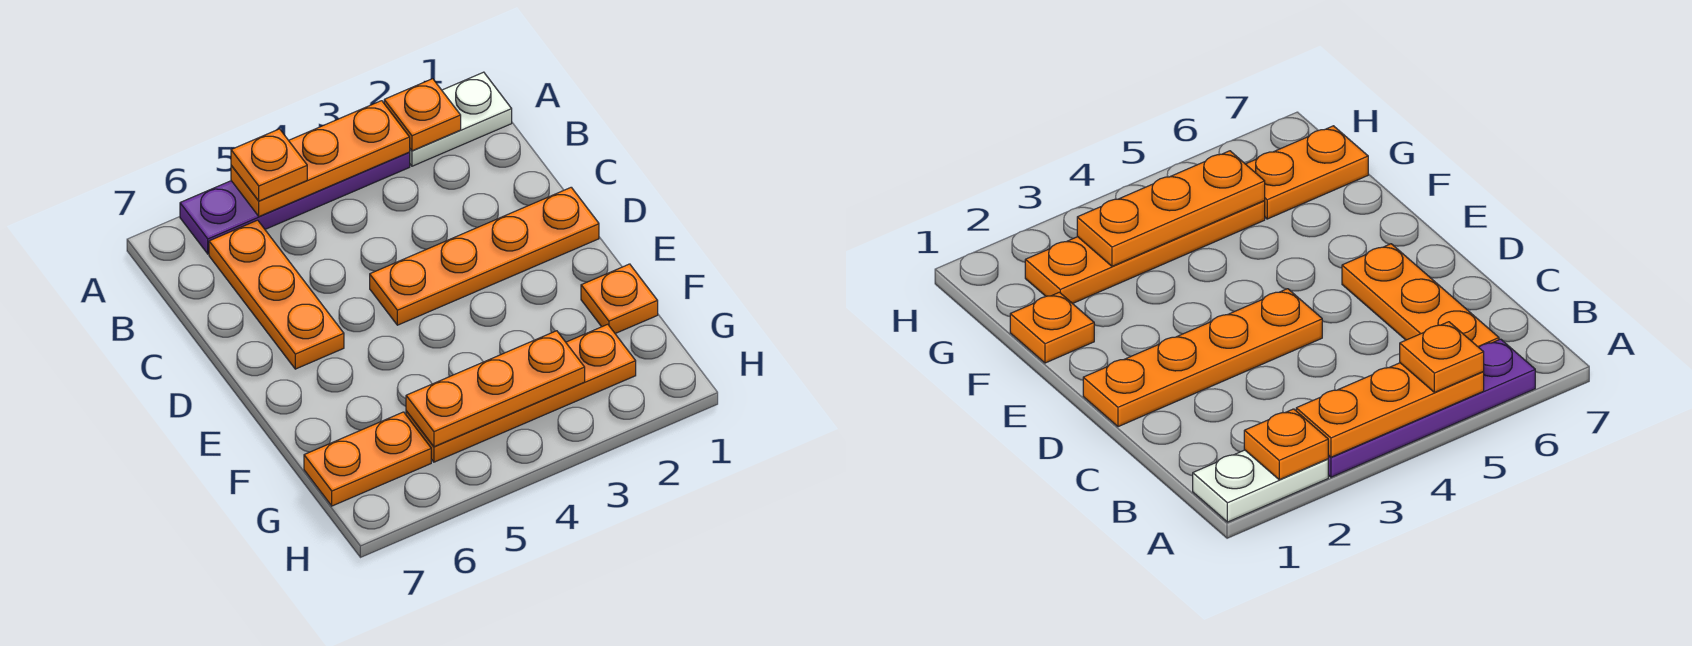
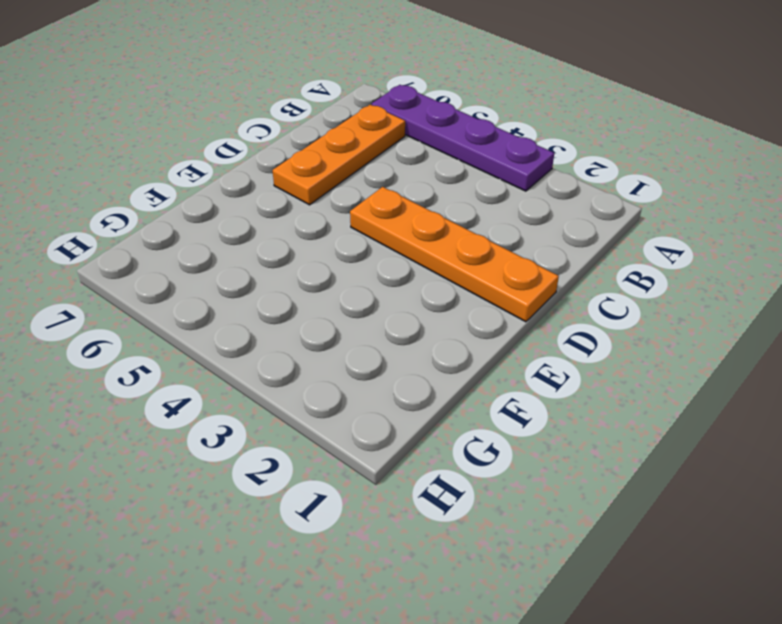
none -> white 1x2 plate [409,72,512,166]
none -> orange 1x1 plate [581,264,658,334]

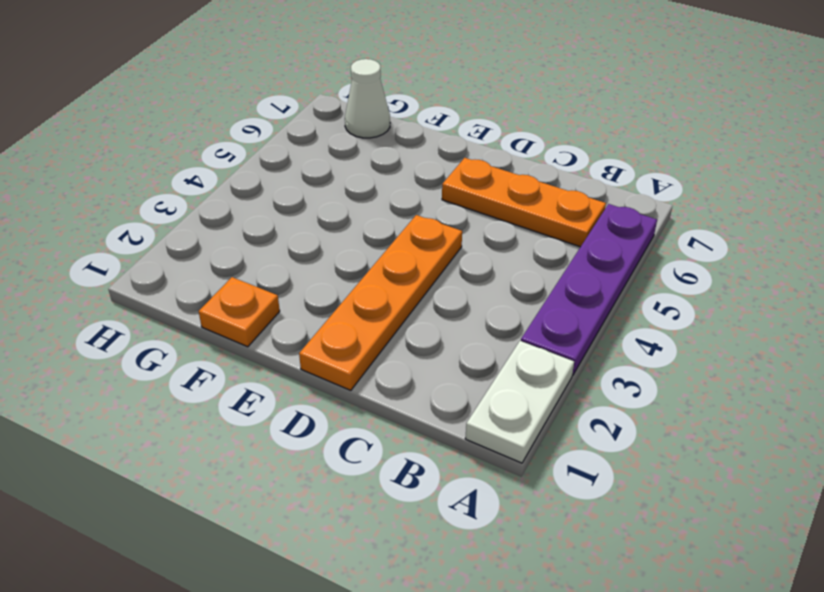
white 1x1 cone [345,59,390,138] -> orange 1x2 plate [304,412,431,506]
none -> orange 1x4 plate [406,324,636,462]
none -> orange 1x1 plate [384,79,461,151]

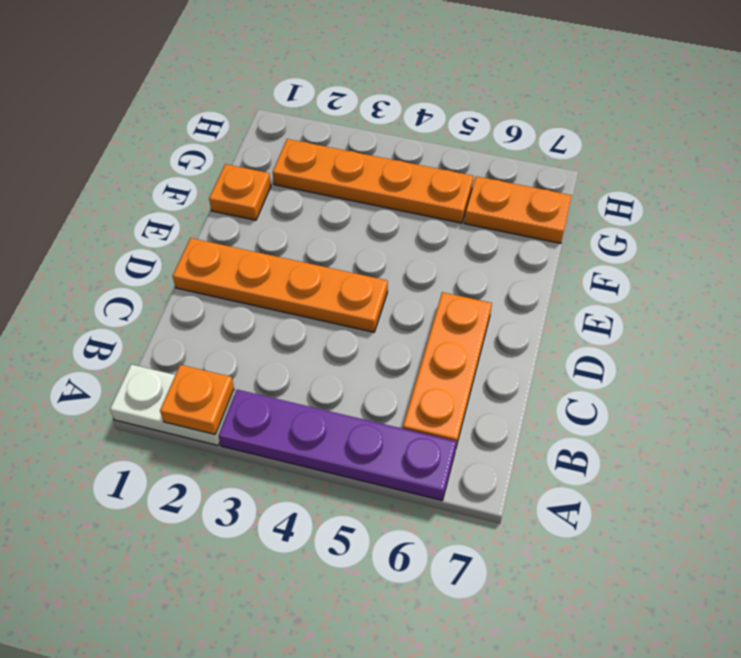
none -> orange 1x3 plate [231,101,410,216]
none -> orange 1x3 plate [406,331,585,447]

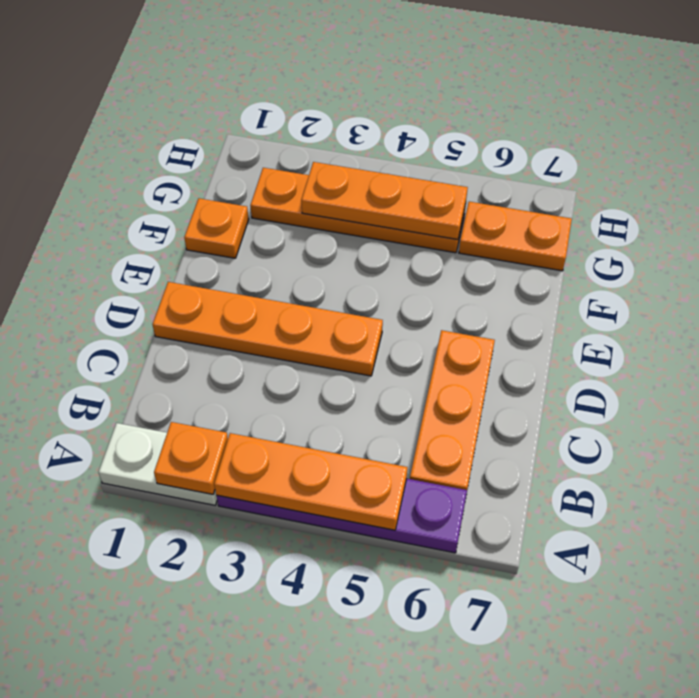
none -> orange 1x1 plate [231,129,307,201]

